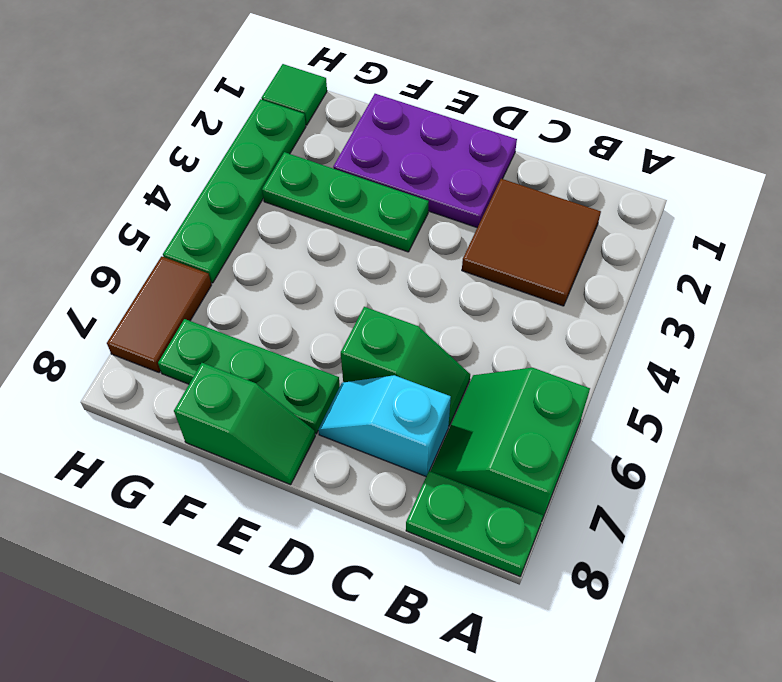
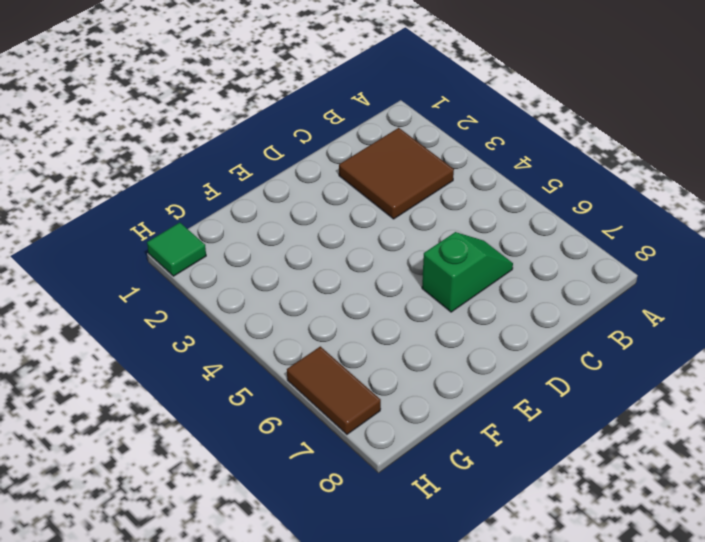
none -> green 2x2 slope [430,368,590,519]
none -> green 1x2 plate [406,471,543,576]
none -> cyan 1x2 slope [318,375,451,476]

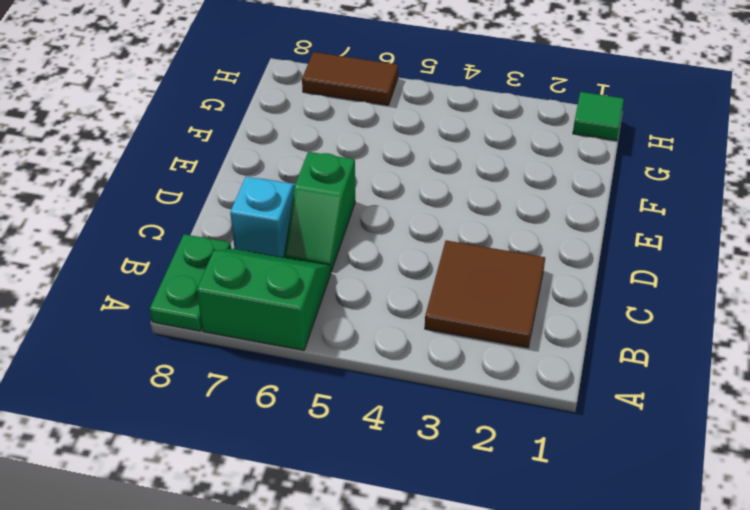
none -> purple 2x3 plate [333,94,517,228]
none -> green 1x3 plate [262,152,429,252]
none -> green 1x3 plate [158,319,340,434]

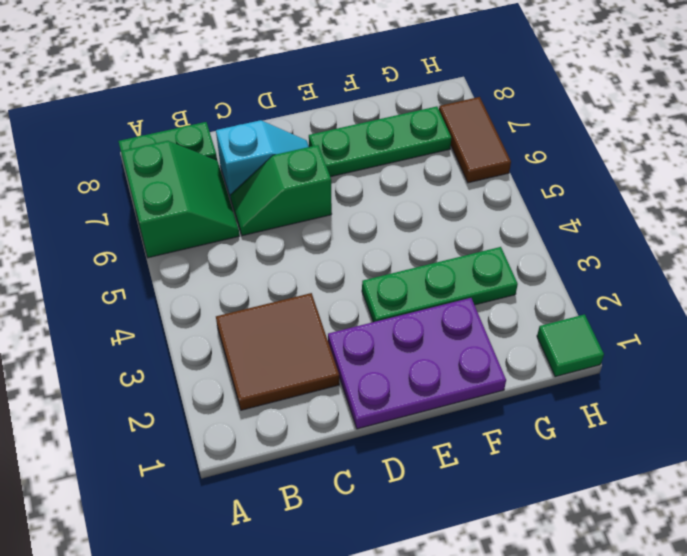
none -> green 1x2 slope [174,363,315,485]
none -> green 1x4 plate [163,99,306,283]

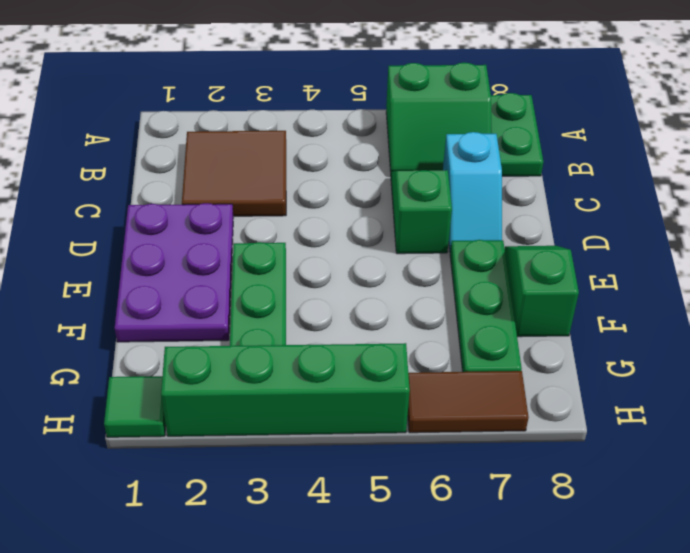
green 1x4 brick [161,343,410,436] -> green 1x4 plate [163,99,306,283]

